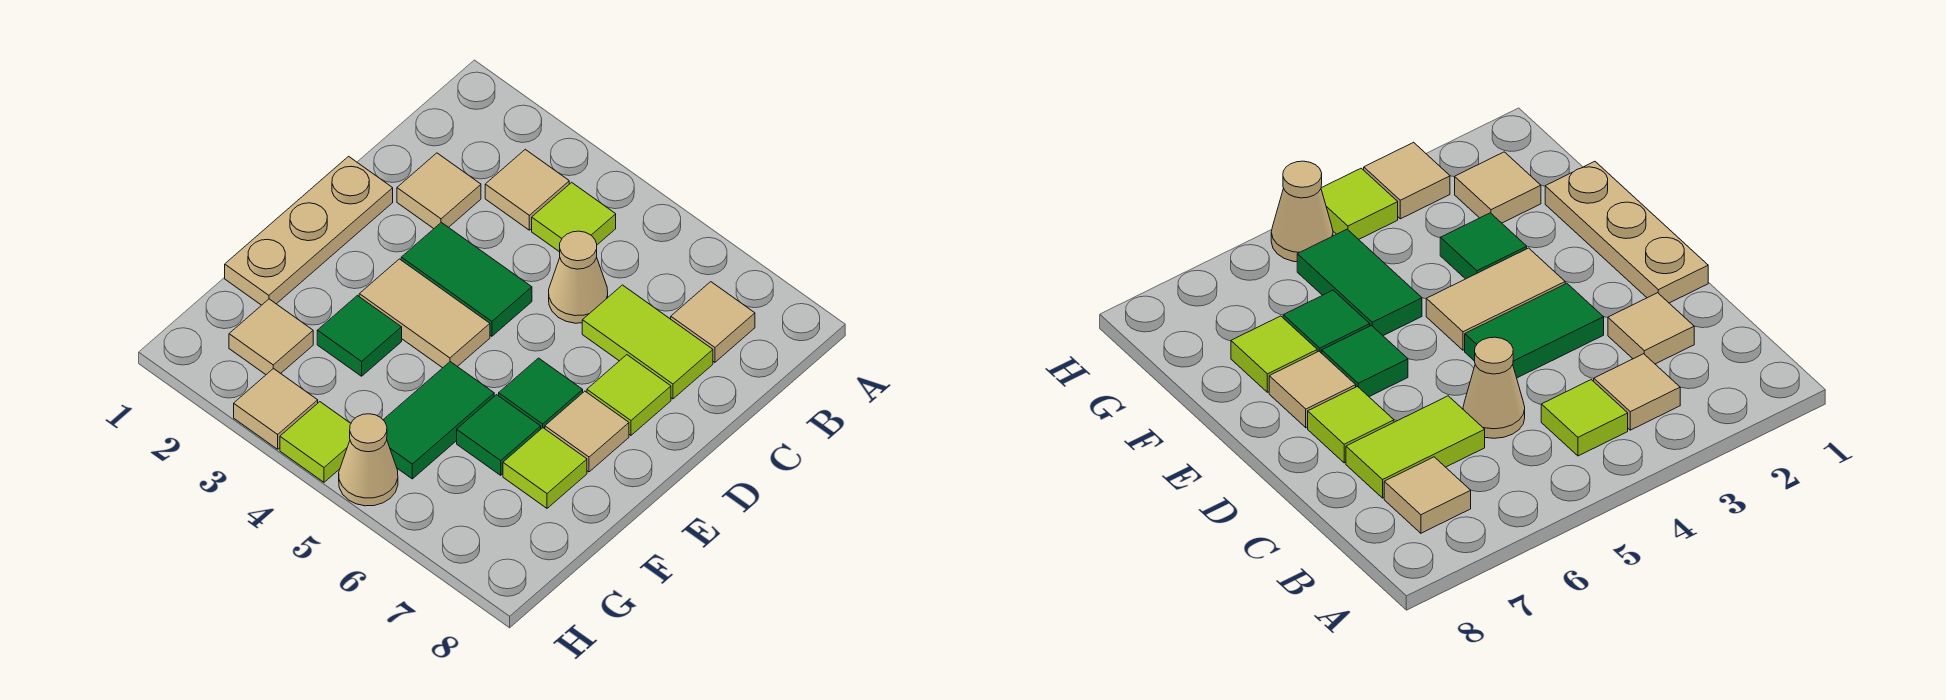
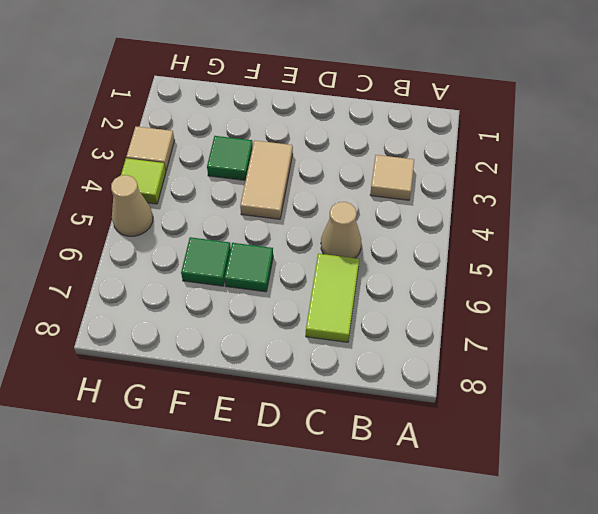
none -> lime 1x1 tile [532,182,616,252]
none -> tan 1x1 tile [671,282,755,362]
none -> tan 1x1 tile [397,153,481,229]

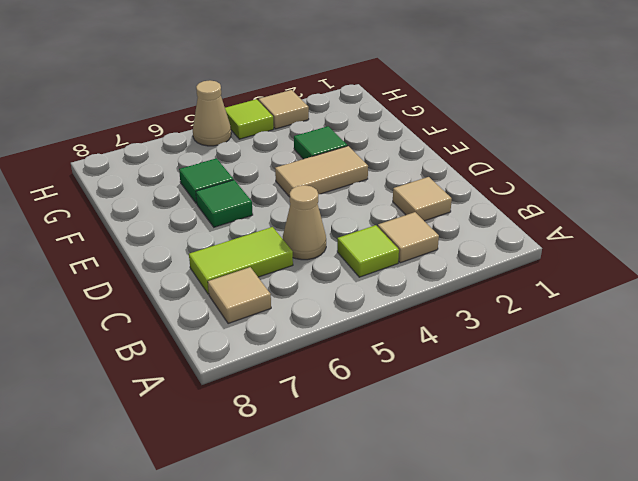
none -> tan 1x3 plate [225,156,393,305]
none -> green 1x2 tile [401,222,532,336]
none -> lime 1x1 tile [587,355,671,435]

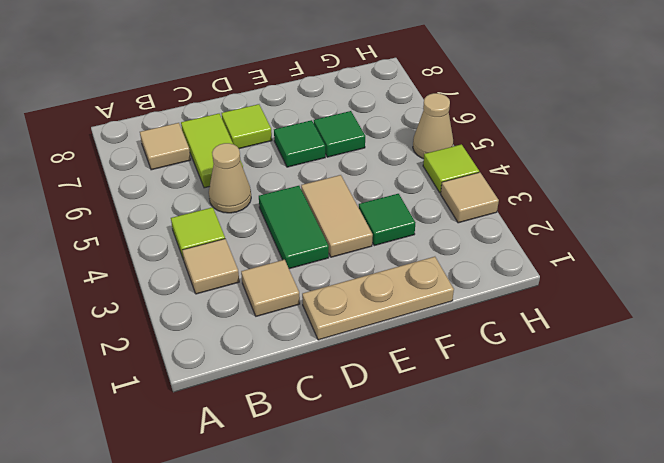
none -> tan 1x1 tile [545,391,629,472]
none -> green 1x2 tile [383,362,494,479]
none -> lime 1x1 tile [503,428,587,508]

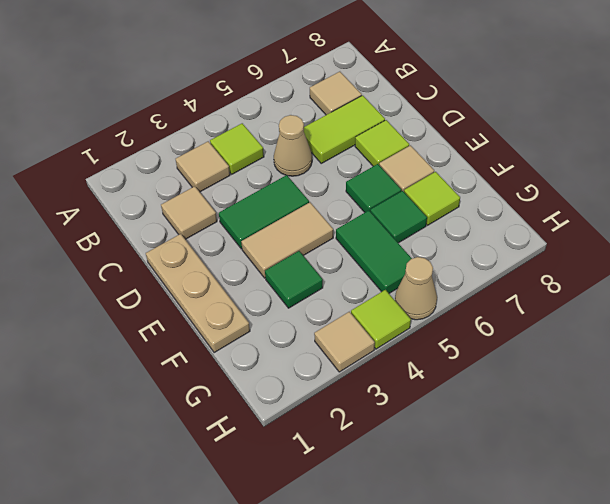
none -> tan 1x1 tile [229,299,313,374]

